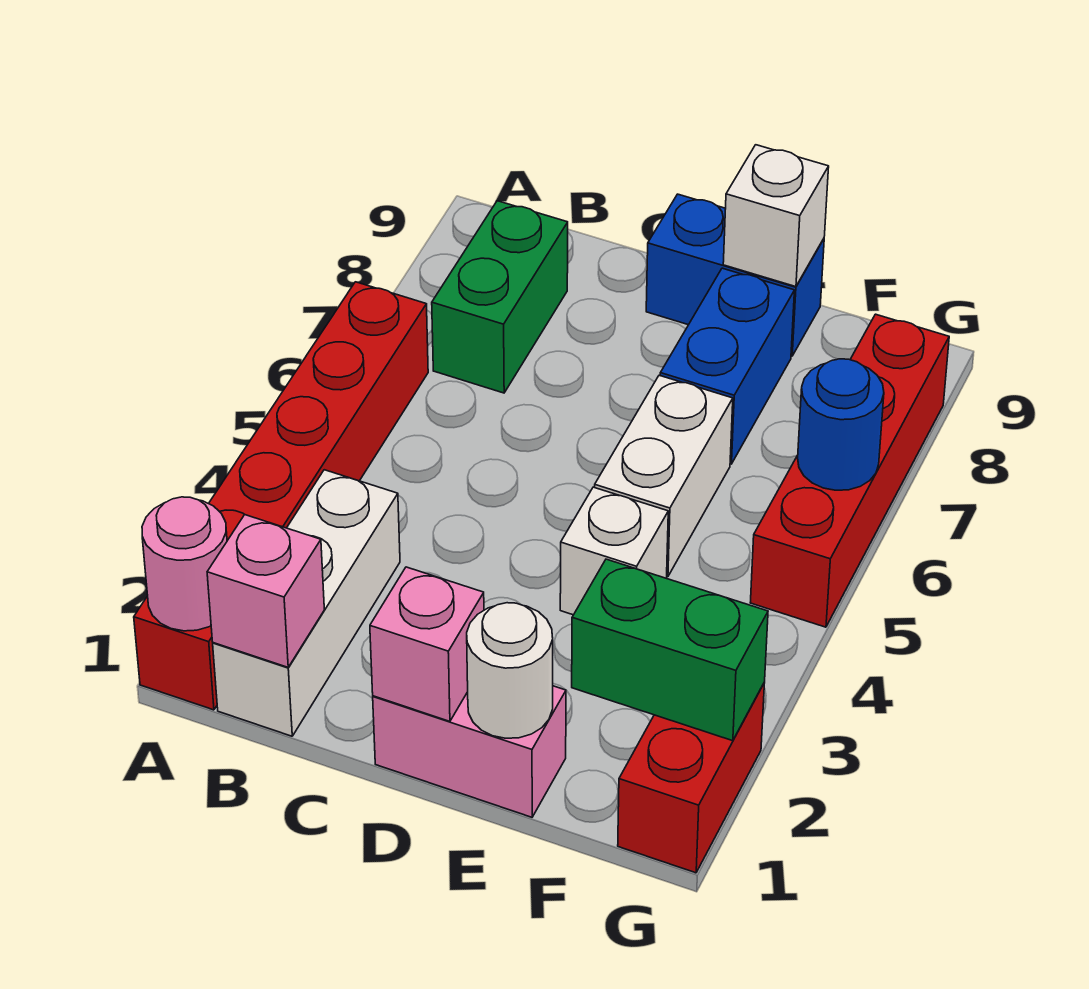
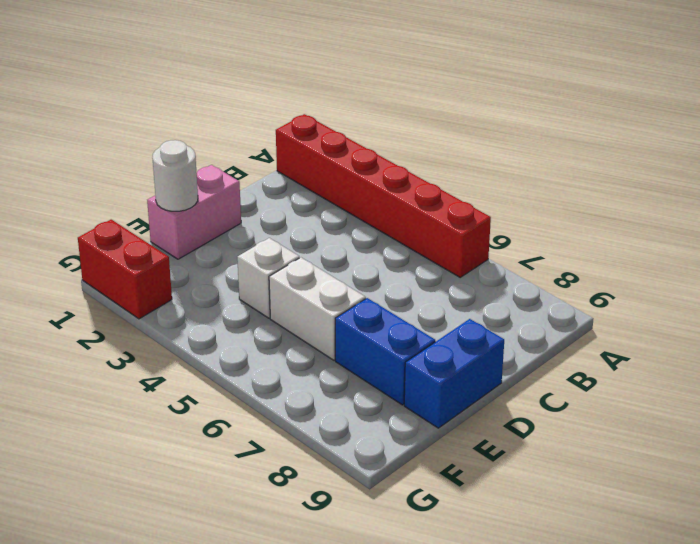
none -> white 1x3 brick [213,470,400,736]
none -> green 1x2 brick [432,201,568,393]
none -> red 1x4 brick [750,314,949,627]

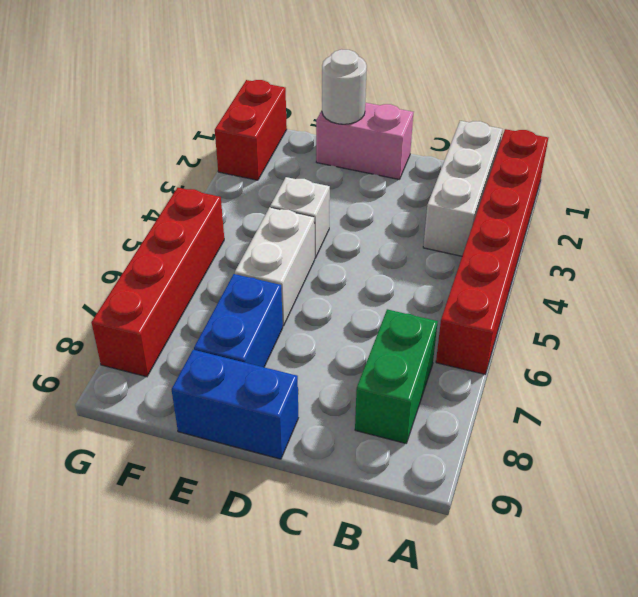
none -> pink 1x1 round brick [142,497,227,631]
none -> pink 1x1 brick [207,515,324,667]
none -> pink 1x1 brick [370,567,484,721]

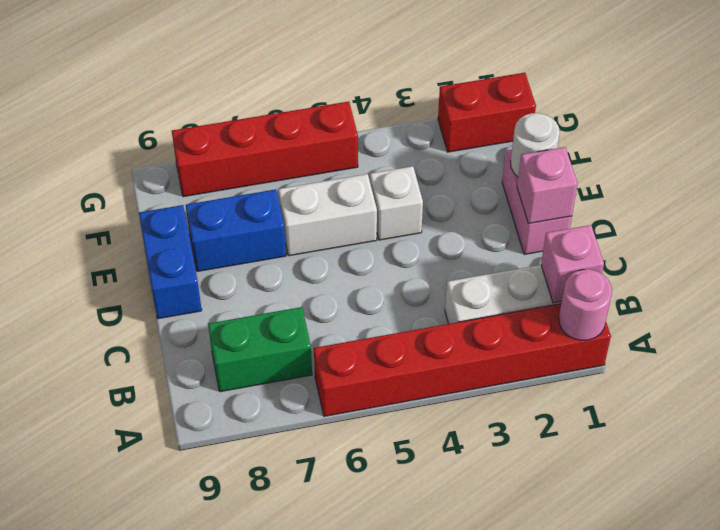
none -> white 1x1 brick [723,145,829,287]
none -> green 1x2 brick [572,559,768,741]
none -> blue 1x1 round brick [798,359,884,490]

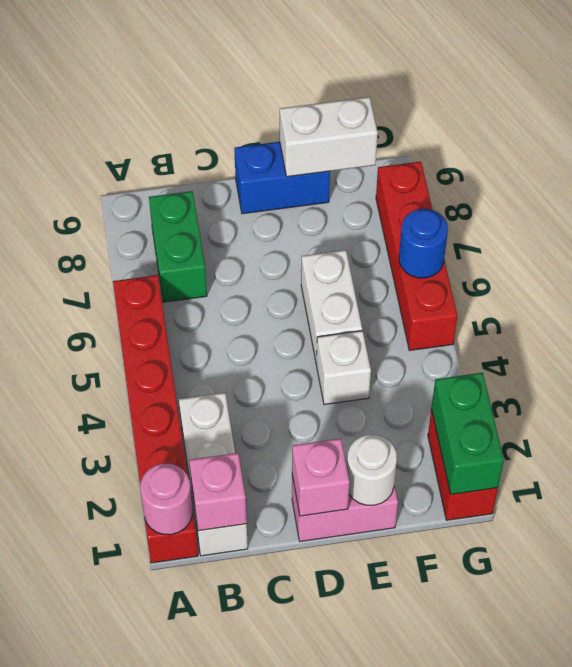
white 1x2 brick [280,97,378,177] -> white 1x1 brick [723,145,829,287]
green 1x2 brick [432,373,504,494] -> green 1x2 brick turned to [572,559,768,741]
none -> blue 1x2 brick [660,268,795,464]

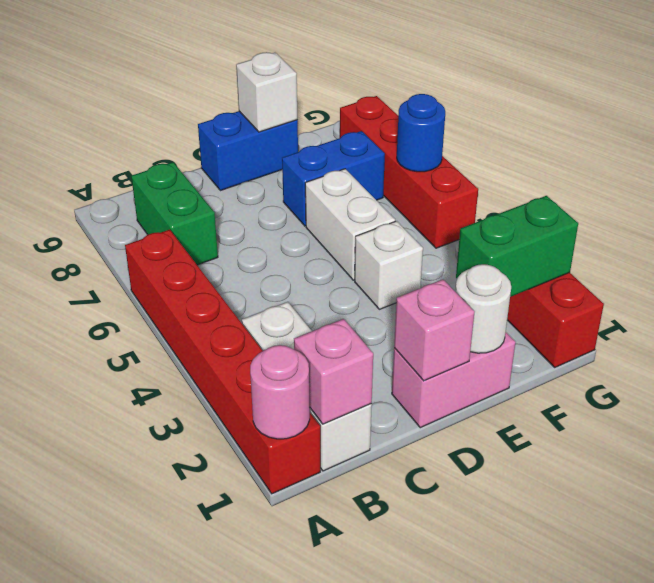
blue 1x2 brick [282,131,385,226] -> blue 1x2 brick turned to [660,268,795,464]

